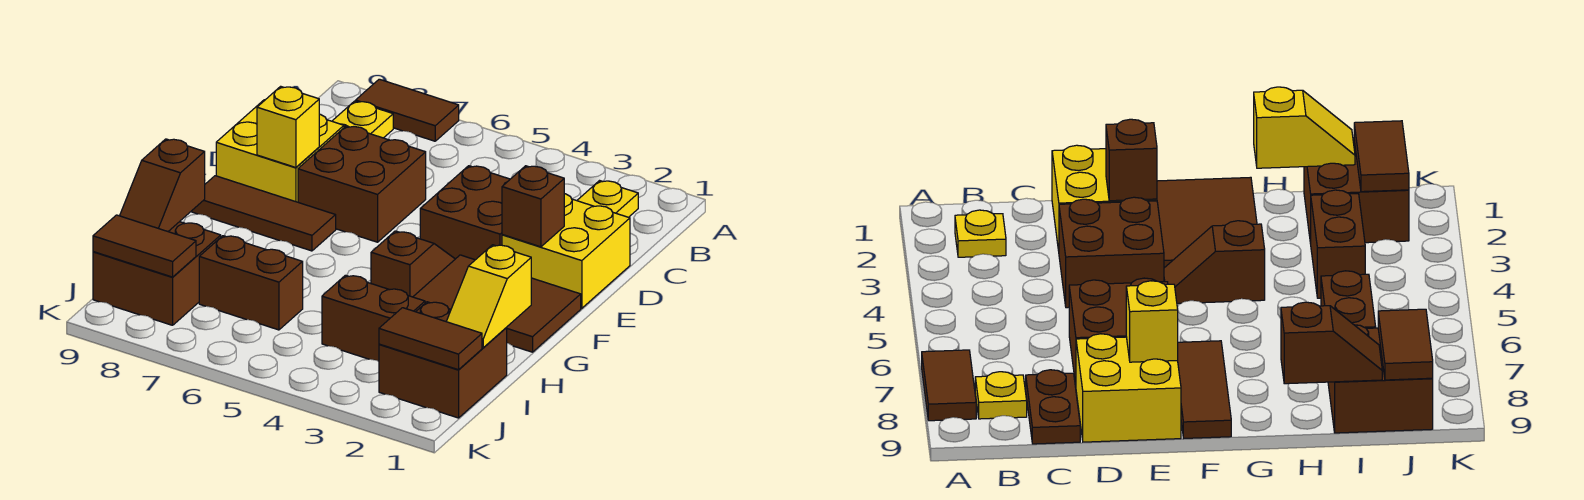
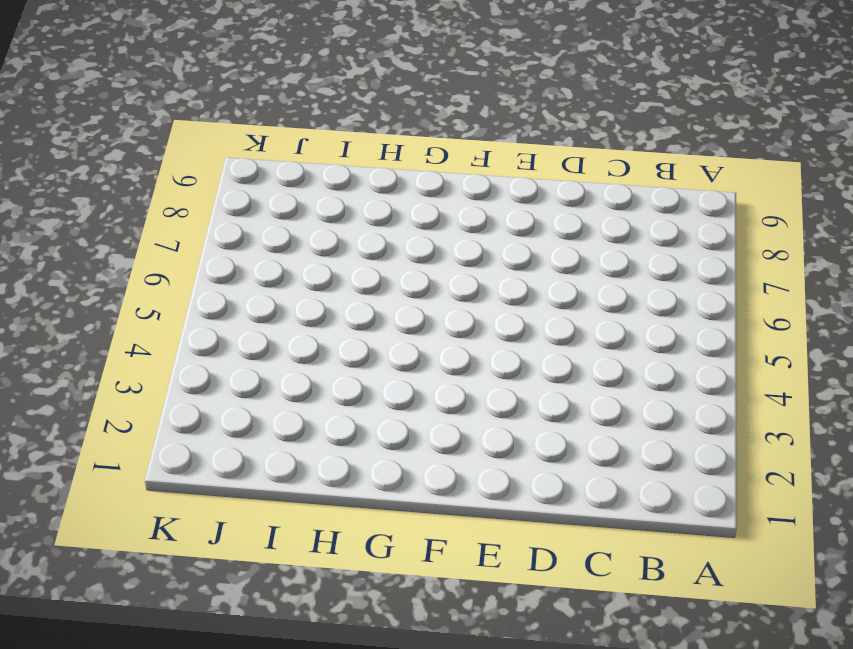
none -> brown 1x2 tile [356,79,459,141]
none -> yellow 1x1 plate [577,181,638,217]
none -> yellow 1x1 plate [332,101,393,138]

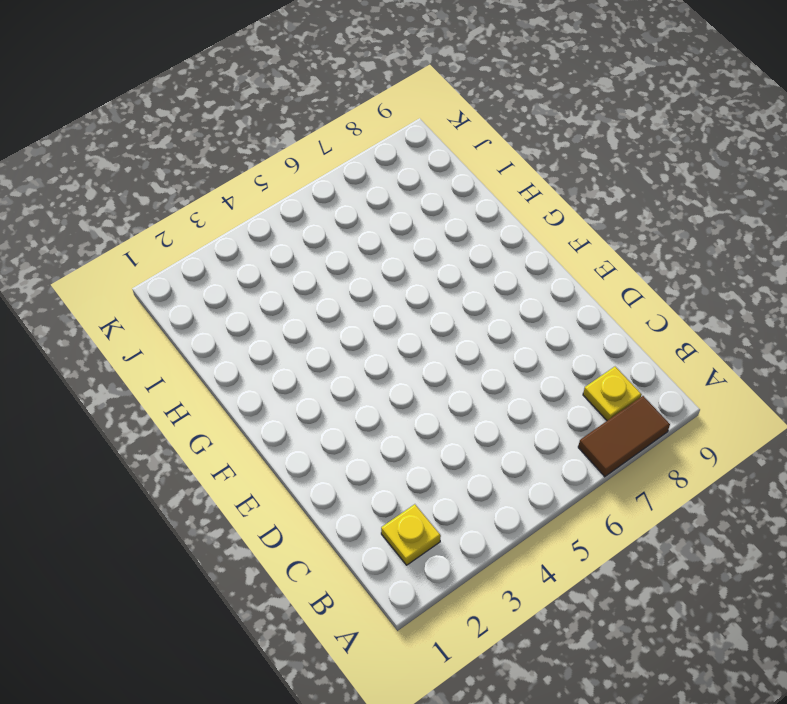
none -> brown 1x2 plate [1026,370,1080,444]
none -> yellow 2x2 brick [502,194,630,308]
none -> brown 2x2 brick [420,166,510,260]

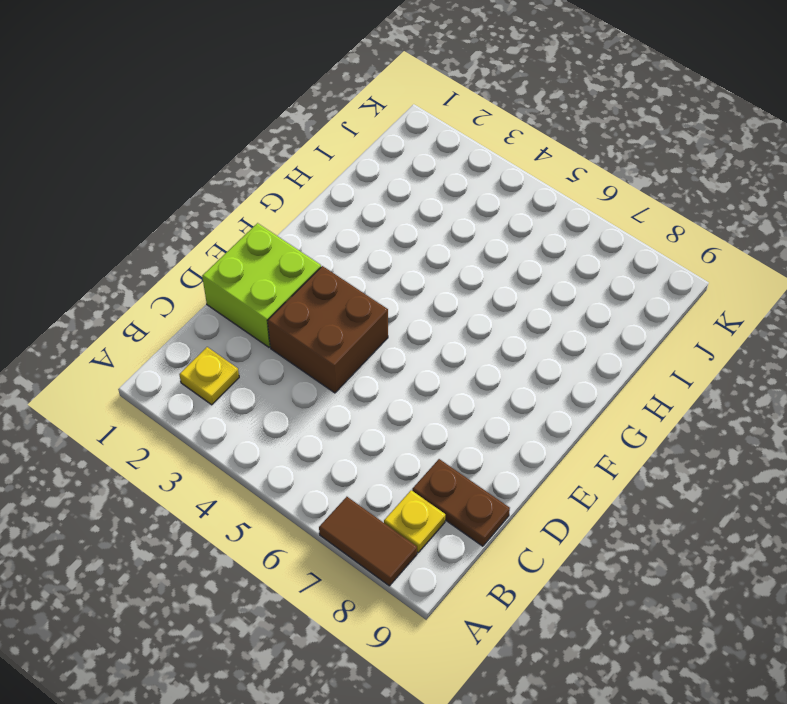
lime 2x2 brick [202,223,321,347] -> yellow 2x2 brick [502,194,630,308]
none -> brown 2x2 brick [298,126,426,242]
none -> yellow 2x2 brick [216,100,344,202]
none -> brown 2x3 tile [413,255,581,352]

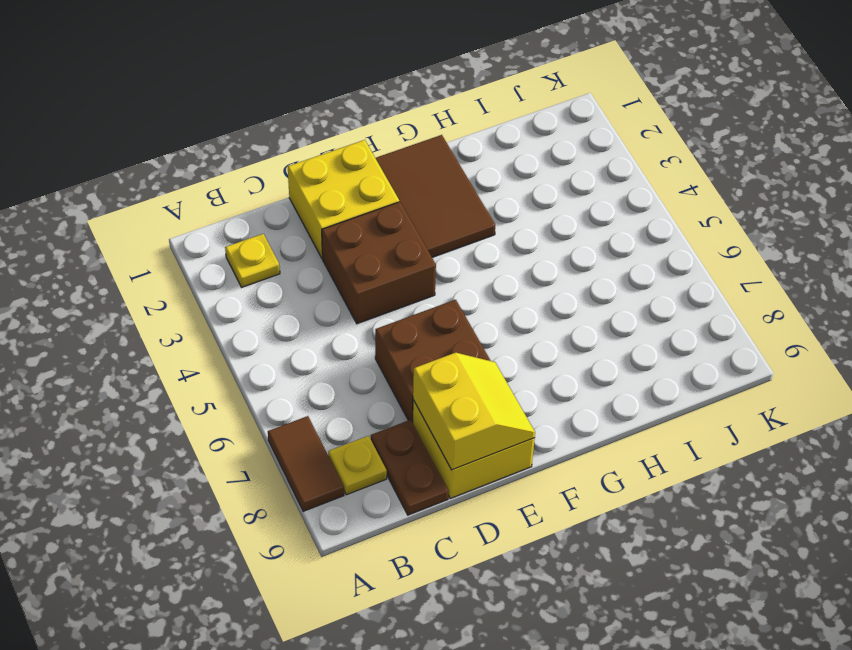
yellow 2x2 slope [413,353,535,470] -> yellow 1x1 brick [257,86,319,167]
none -> brown 1x2 slope [371,231,455,297]
none -> brown 1x3 tile [192,176,336,251]
none -> brown 2x2 brick [379,302,507,418]

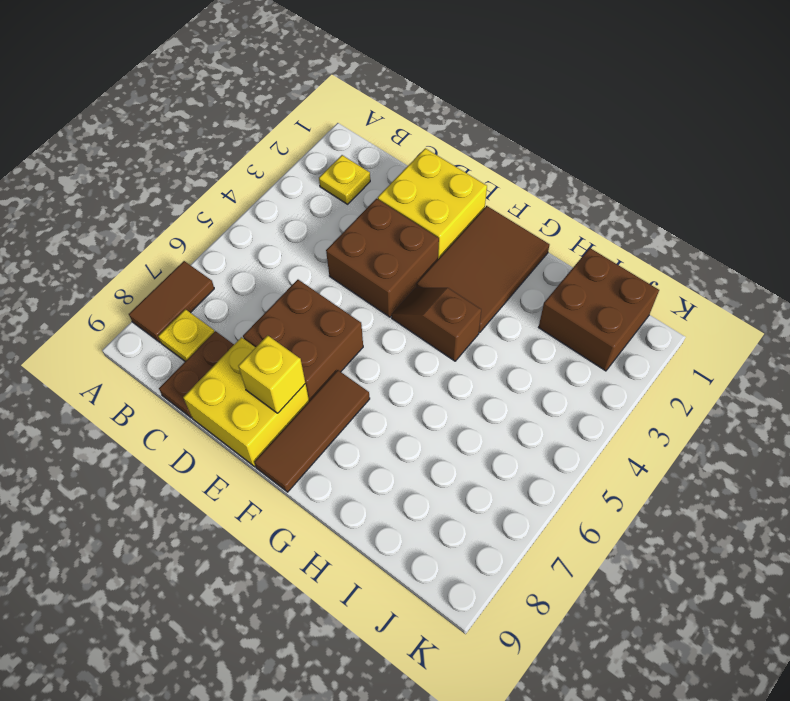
none -> brown 1x2 brick [322,275,425,361]
none -> brown 1x2 brick [199,236,303,330]
none -> brown 2x2 brick [93,222,221,325]

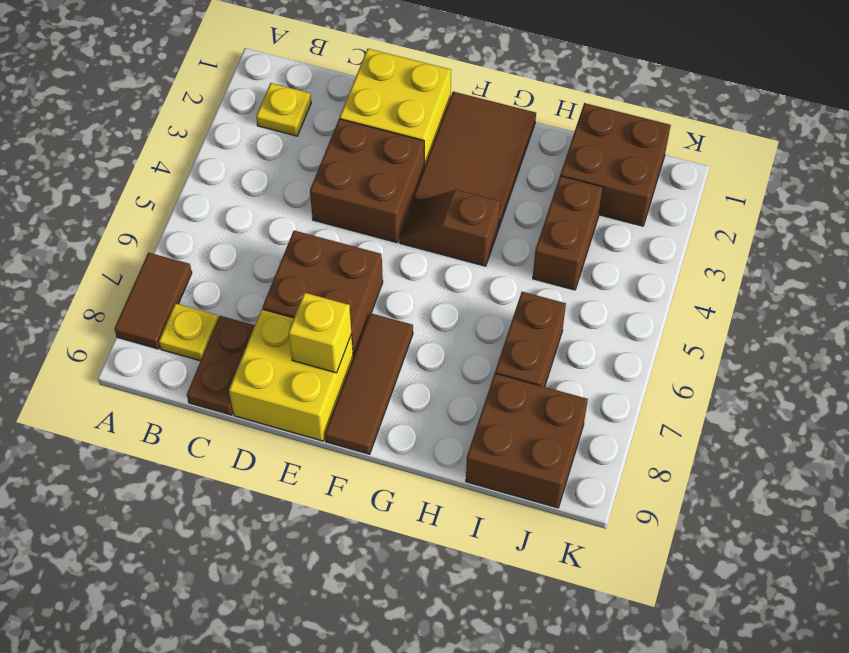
none -> brown 1x1 brick [502,166,564,247]
none -> yellow 1x2 slope [446,245,531,348]
none -> brown 1x2 slope [120,139,205,231]

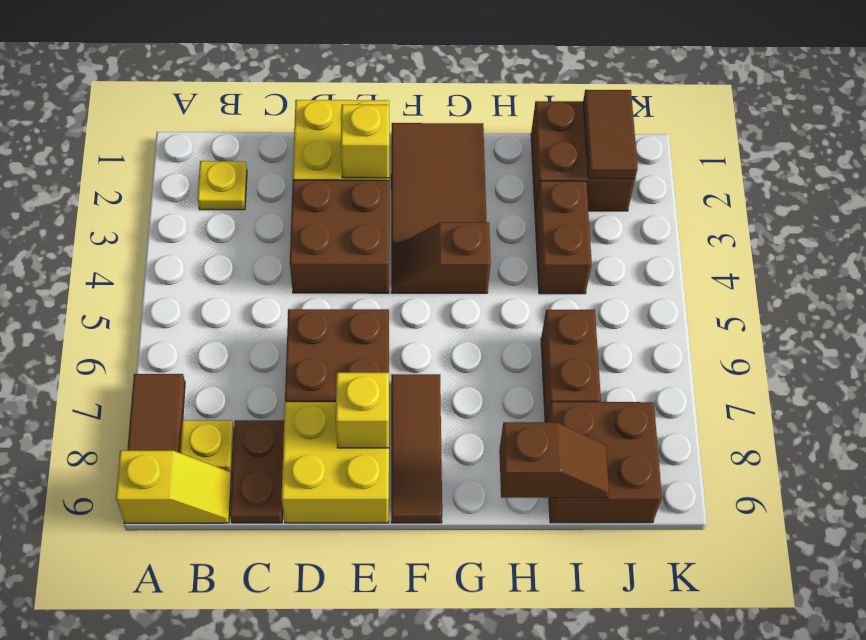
yellow 1x2 slope [116,451,231,523] -> yellow 1x2 slope moved to [446,245,531,348]
yellow 1x1 brick [341,105,389,178] -> brown 1x1 brick [502,166,564,247]
none -> brown 1x2 tile [93,215,196,277]

